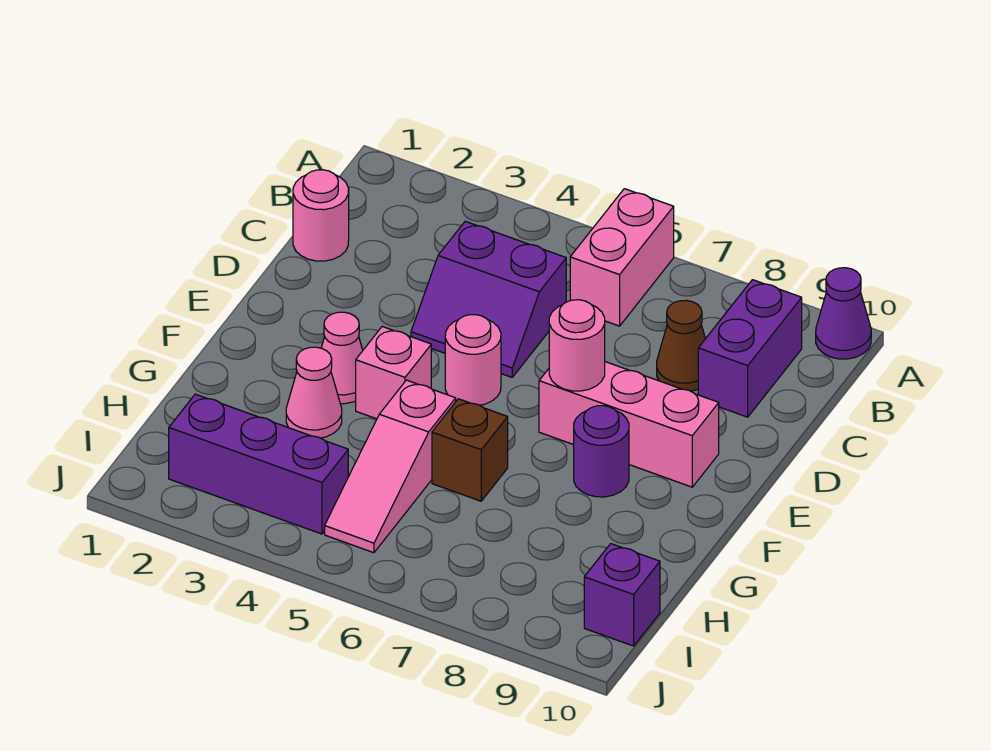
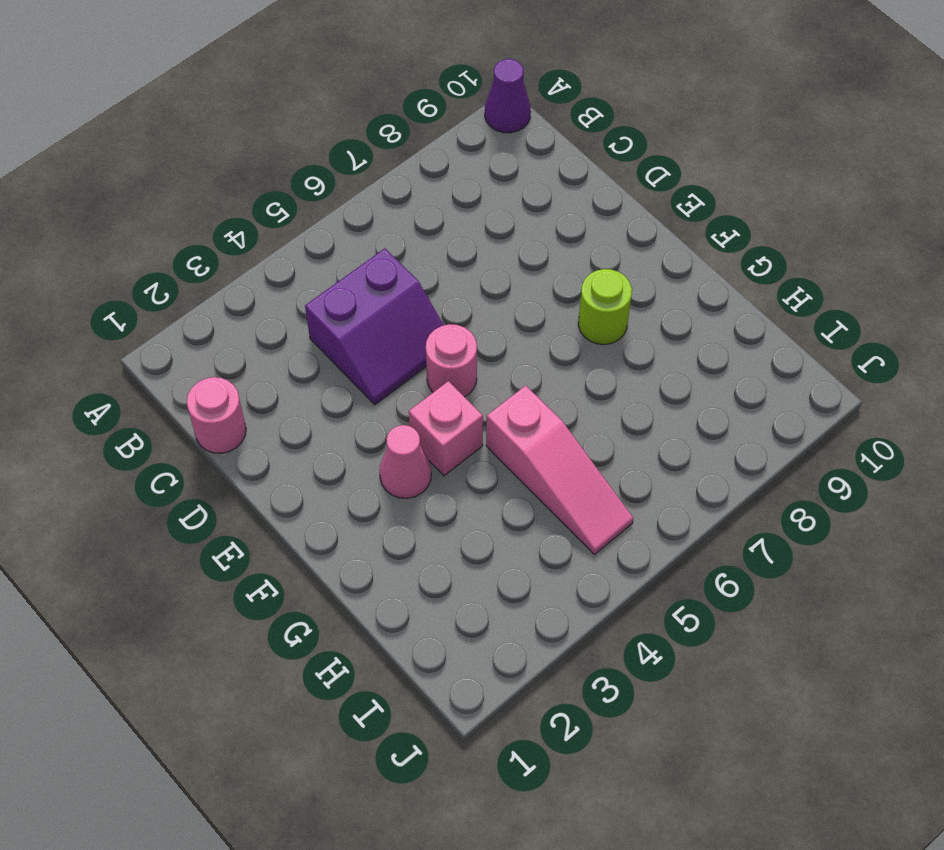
lime 1x1 round brick [578,269,632,344] -> purple 1x1 round brick [574,406,629,497]
none -> pink 1x2 brick [570,189,674,326]
none -> purple 1x2 brick [698,280,802,417]
none -> brown 1x1 cone [657,300,705,391]

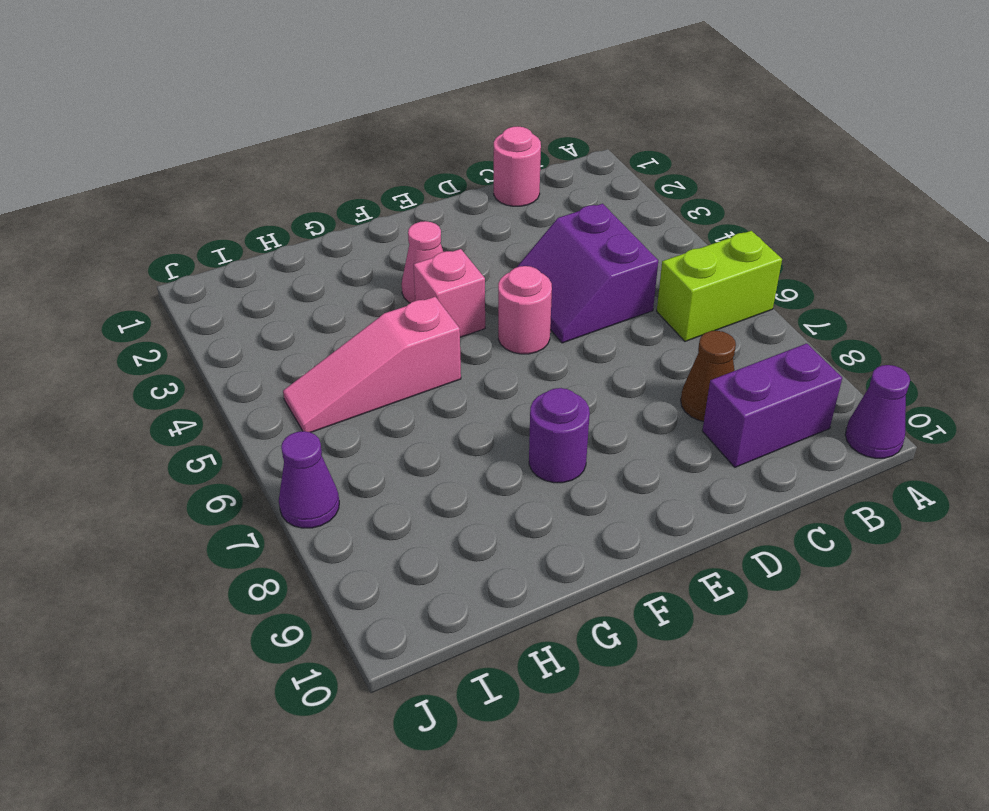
lime 1x2 brick [657,231,782,341] -> pink 1x2 brick [570,189,674,326]
purple 1x1 cone [279,431,339,528] -> none
none -> pink 1x3 brick [539,362,719,487]
none -> pink 1x1 cone [286,347,342,438]
none -> brown 1x1 brick [432,399,508,501]

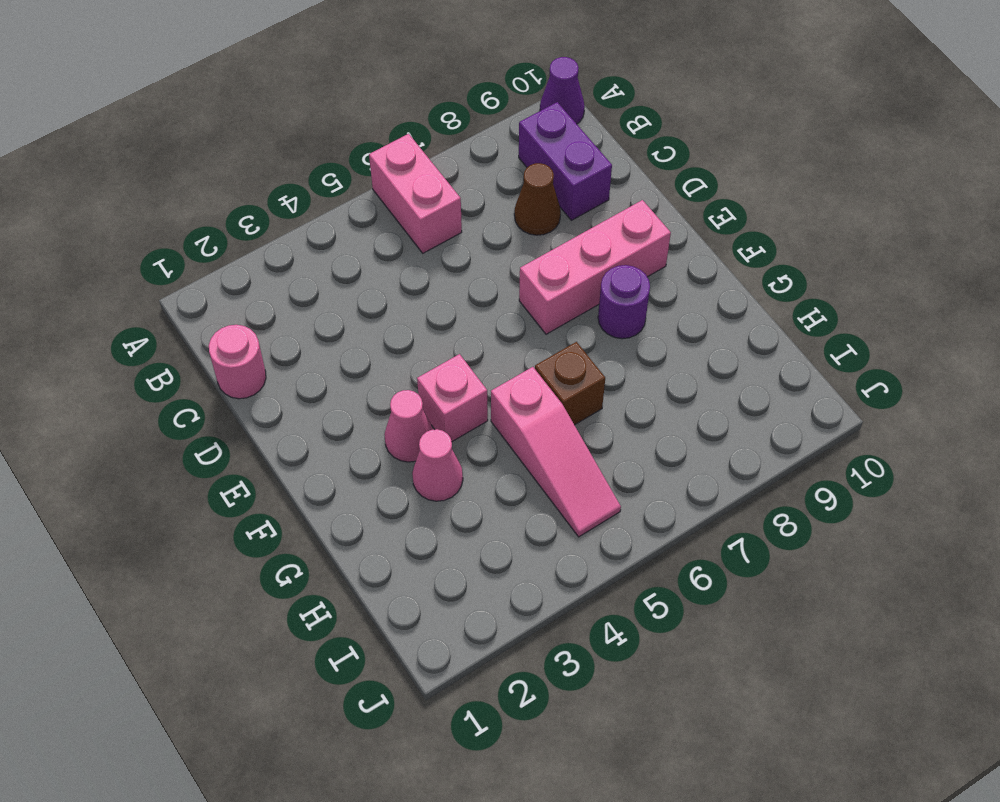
none -> purple 2x2 slope [411,221,566,377]
none -> pink 1x1 round brick [445,315,501,405]
none -> purple 1x3 brick [169,394,348,534]

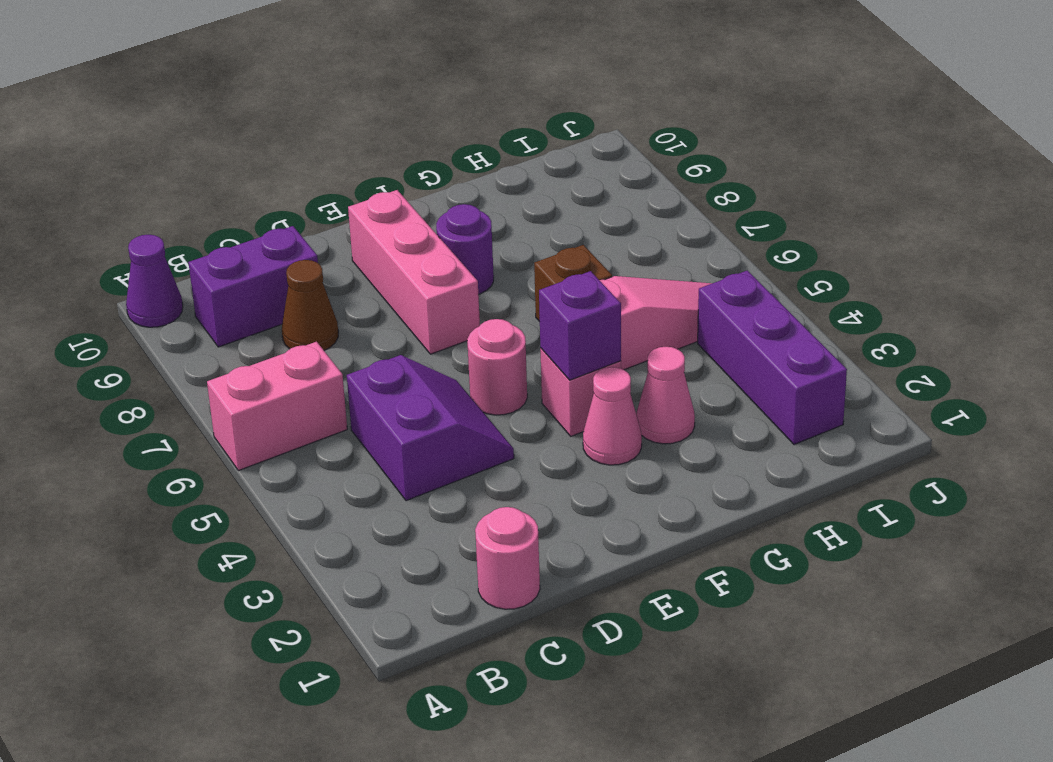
purple 1x1 brick [539,271,621,380] -> purple 1x1 brick moved to [584,544,660,646]
none -> pink 1x1 round brick [549,300,605,391]

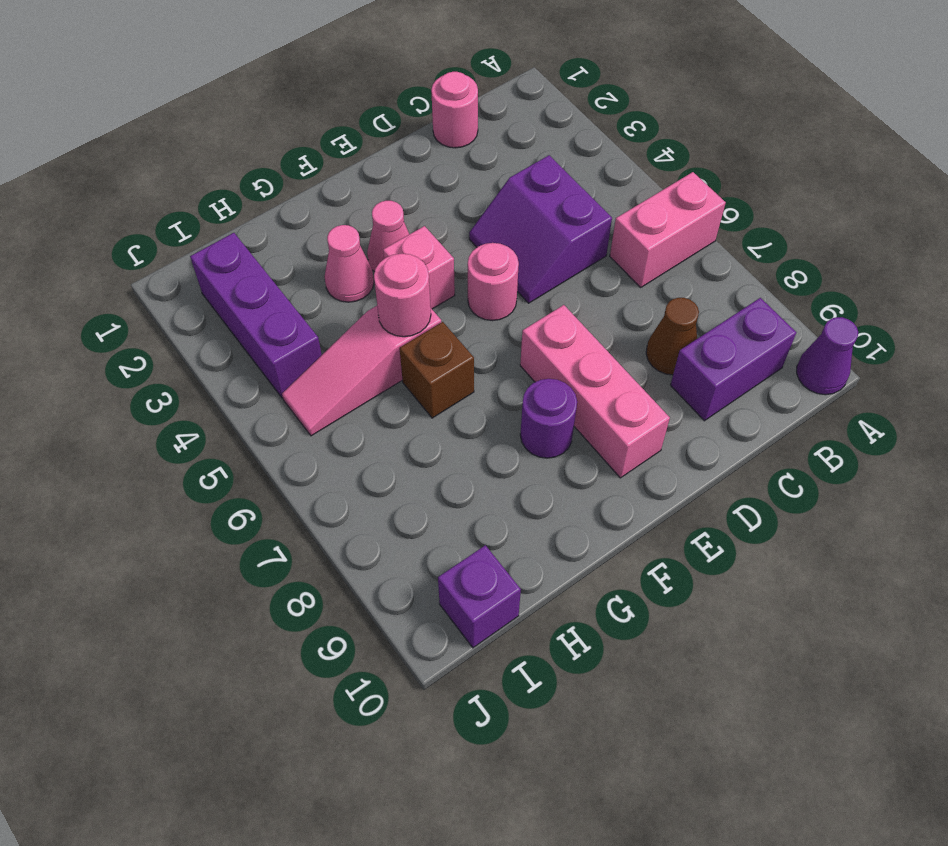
pink 1x1 round brick [374,253,431,337] -> pink 1x1 round brick moved to [549,300,605,391]

